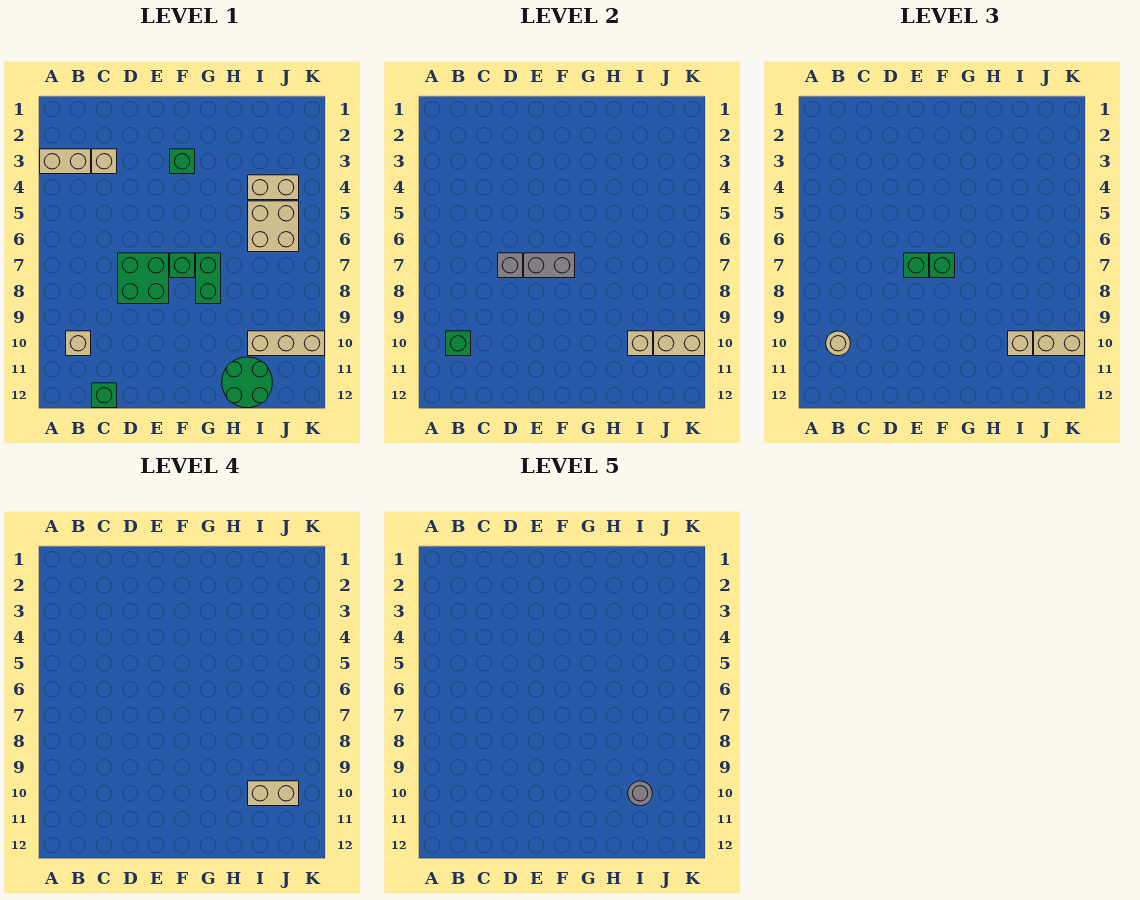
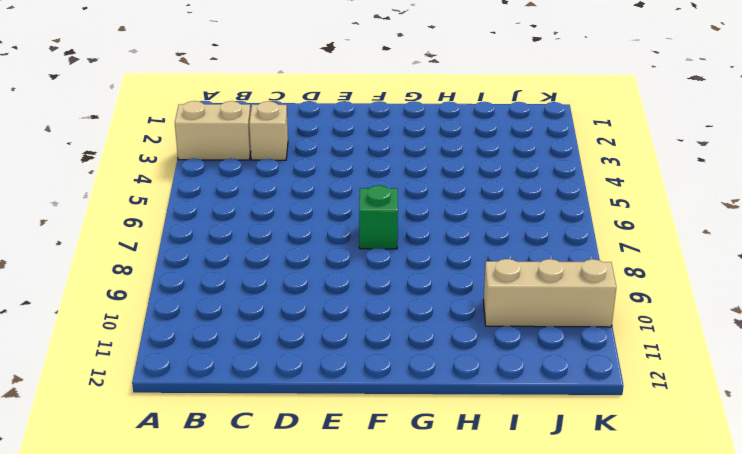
none -> tan 1x1 brick [66,331,91,356]
none -> green 1x1 brick [92,383,117,408]
none -> green 2x2 brick [118,253,169,304]

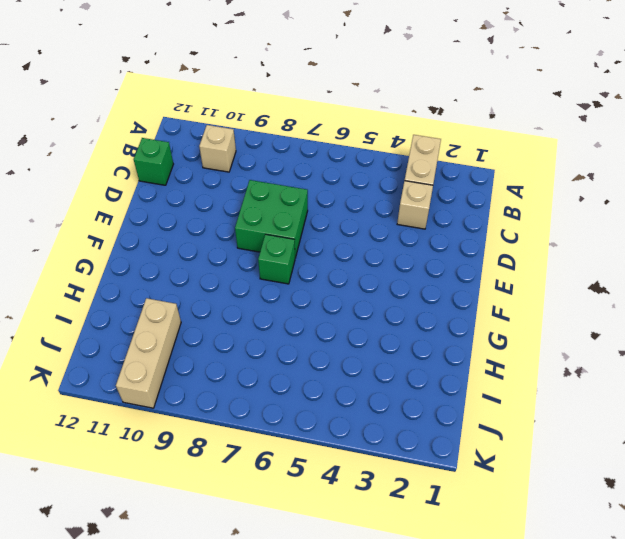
none -> green 1x1 brick [170,149,195,174]
none -> green 1x2 brick [196,253,221,304]
none -> green 2x2 round brick [222,357,273,408]

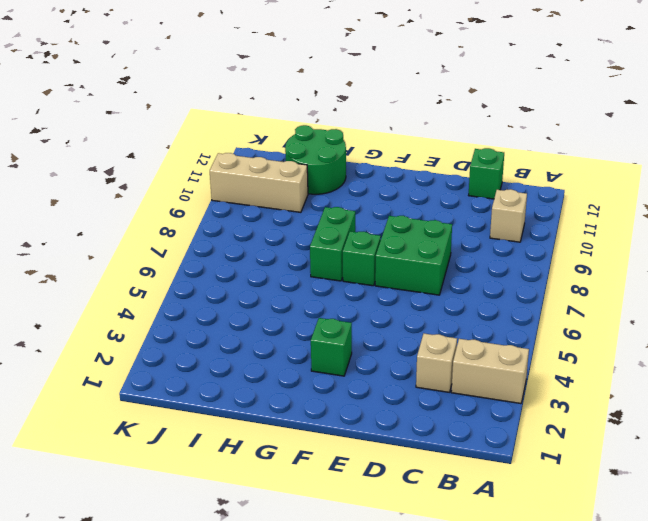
none -> tan 1x2 brick [248,175,299,200]
none -> tan 2x2 brick [248,201,299,252]
none -> green 1x1 brick [446,331,471,356]

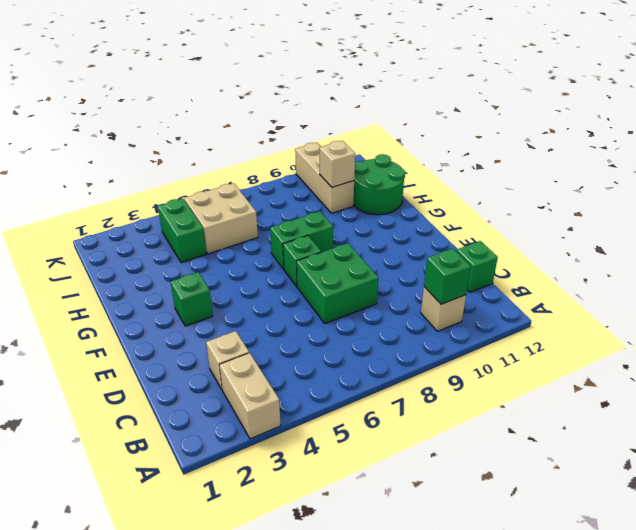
green 1x2 brick [158,199,206,263] -> tan 1x2 brick [248,175,299,200]
none -> grey 1x1 brick [498,253,523,278]
none -> grey 1x2 brick [524,253,575,278]
none -> tan 1x2 brick [654,331,705,356]

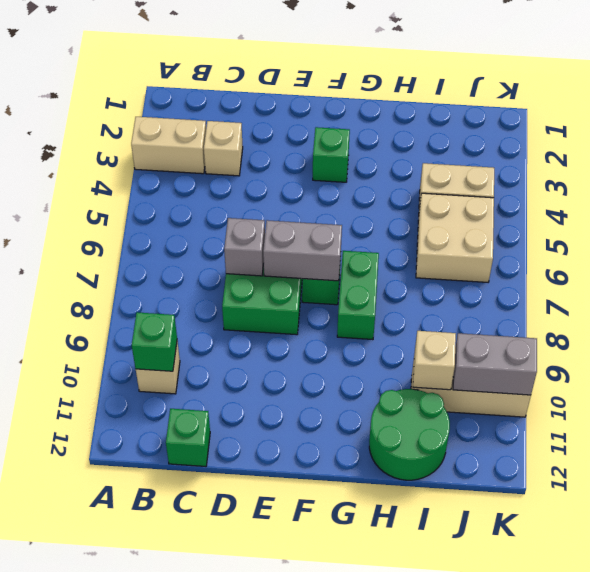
grey 1x2 brick [453,333,537,395] -> tan 1x2 brick [654,331,705,356]
none -> tan 1x1 round brick [826,331,850,356]
none -> green 1x1 brick [904,253,929,278]
none -> green 1x1 brick [930,253,955,278]

